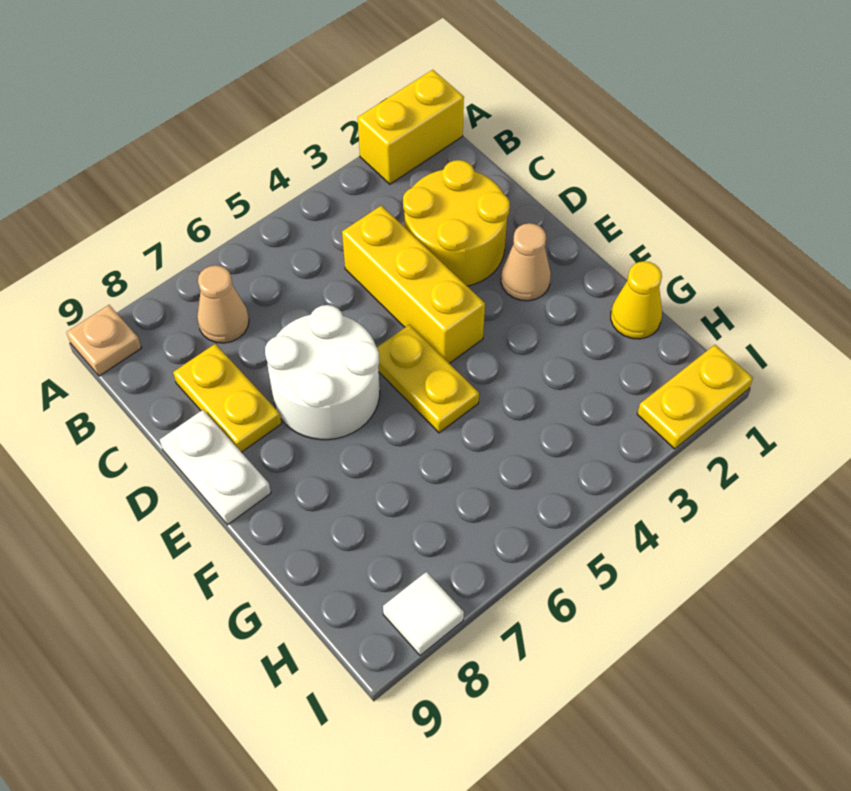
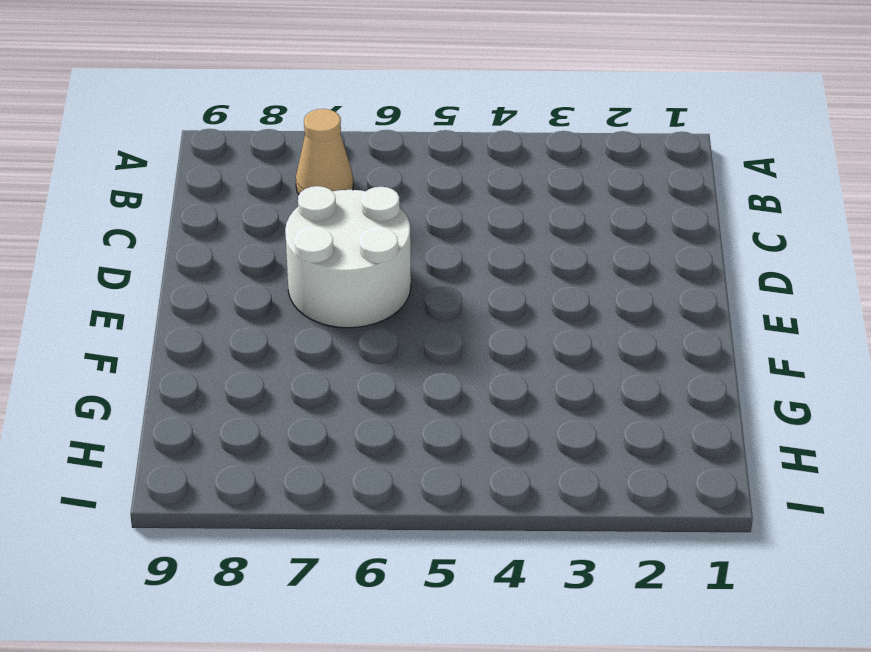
none -> yellow 1x2 brick [358,70,464,184]
none -> tan 1x1 plate [66,305,141,376]
none -> yellow 2x2 round brick [403,160,510,286]

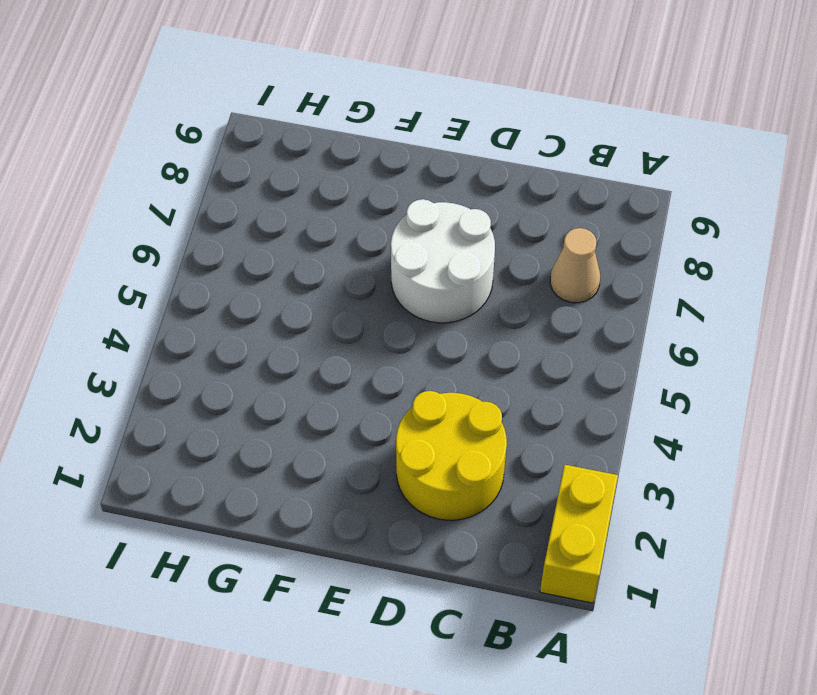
none -> tan 1x1 plate [66,305,141,376]
none -> yellow 1x3 brick [342,206,485,363]
none -> yellow 1x2 plate [173,344,282,452]

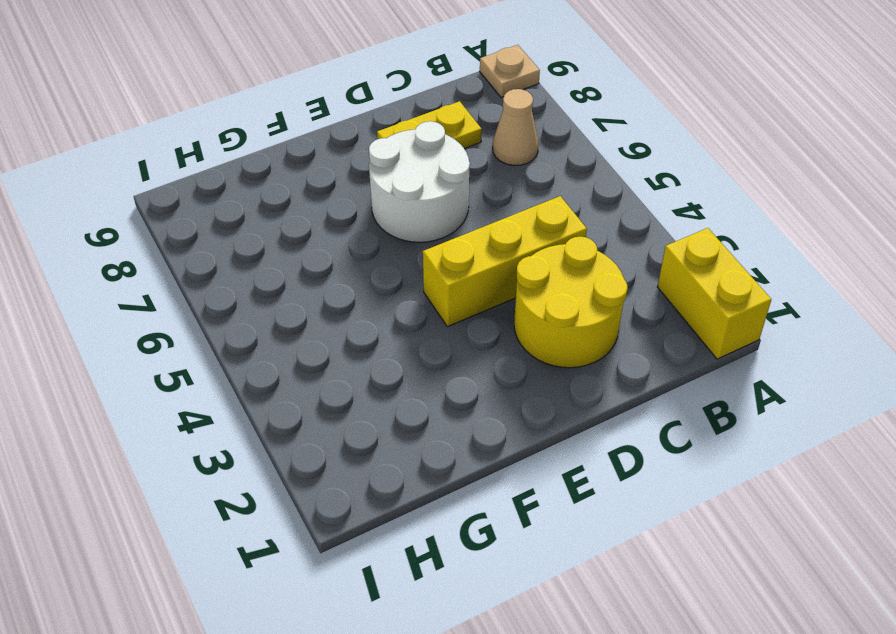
none -> white 1x2 plate [160,410,271,525]
none -> tan 1x1 cone [501,223,551,301]
none -> yellow 1x2 plate [377,325,479,433]

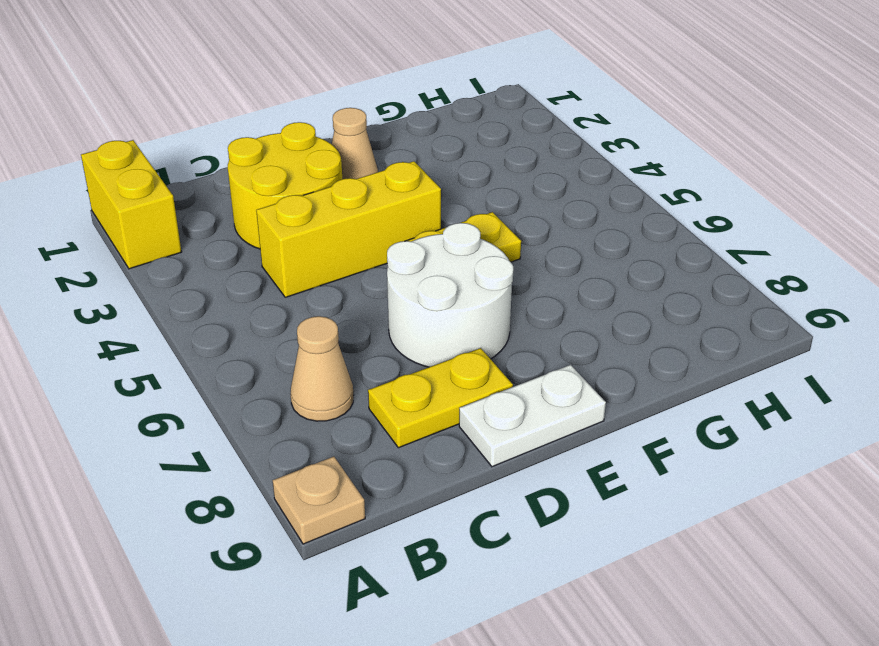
none -> yellow 1x1 cone [611,261,662,339]
none -> yellow 1x2 plate [637,345,753,449]
none -> white 1x1 tile [383,572,464,656]

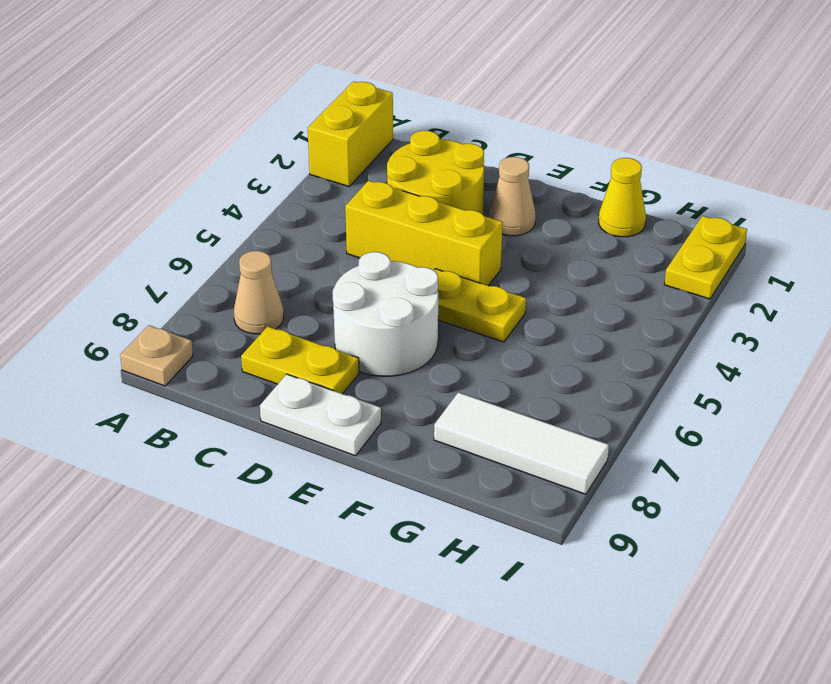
white 1x3 tile [434,392,609,494] -> white 1x1 tile [383,572,464,656]

